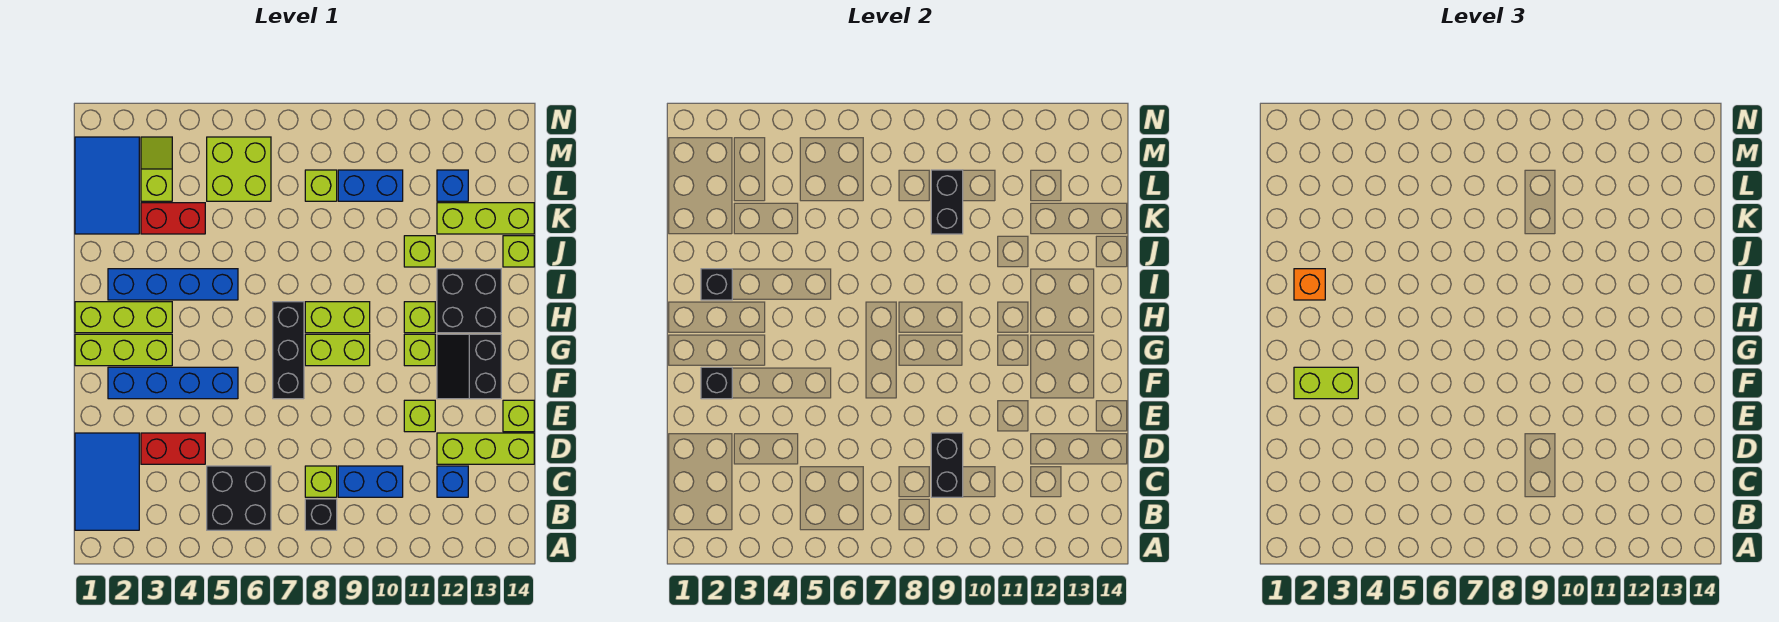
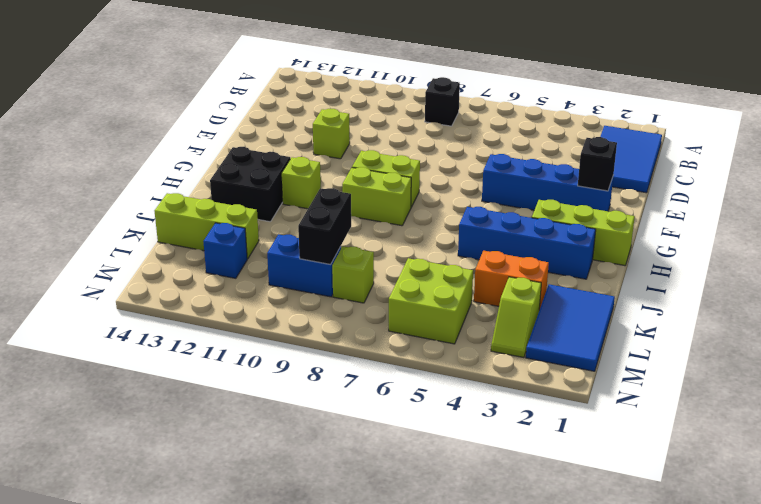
orange 1x2 brick [474,251,549,310] -> red 1x2 brick [141,203,205,234]
none -> black 2x2 brick [207,466,271,530]
none -> lime 1x1 brick [305,466,337,497]
none -> blue 1x2 brick [338,466,403,497]
none -> blue 1x1 brick [437,466,468,497]

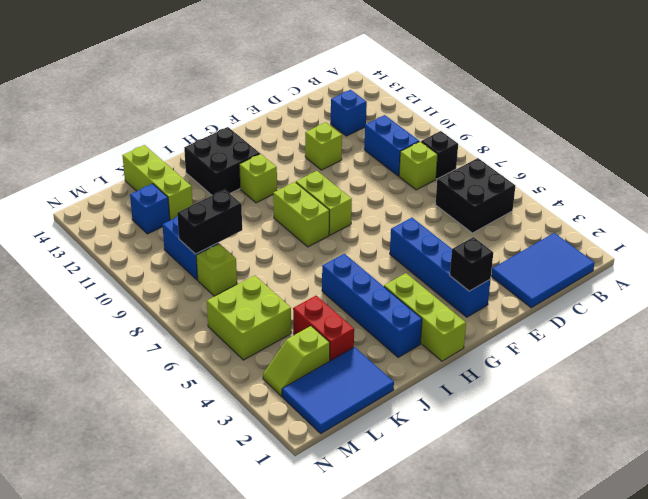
none -> red 1x2 brick [141,433,205,464]
none -> lime 1x3 brick [437,433,534,464]
none -> lime 1x1 brick [503,400,534,432]
none -> black 1x3 brick [273,302,304,399]

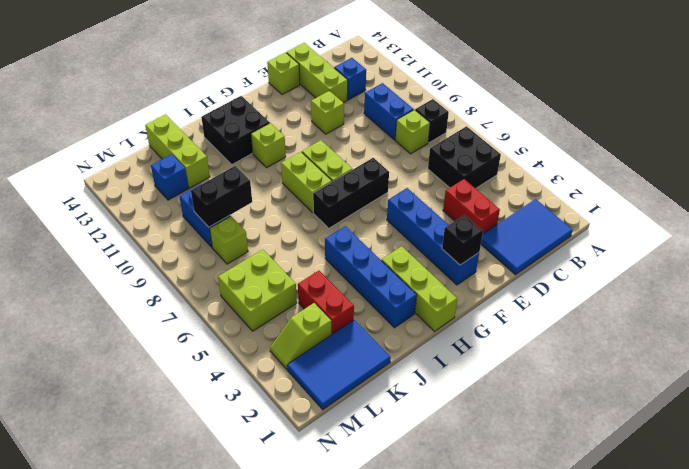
none -> black 2x2 slope [437,334,501,399]
none -> lime 1x3 brick [75,334,172,366]
none -> lime 1x1 brick [404,334,435,366]
none -> lime 1x1 brick [404,236,435,267]

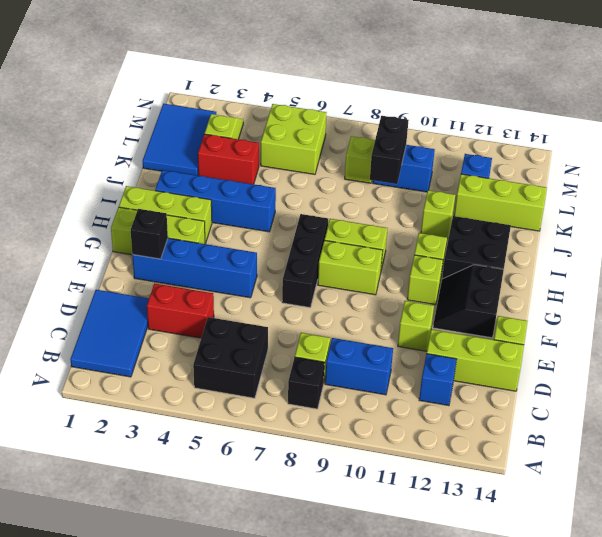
none -> lime 1x1 brick [503,236,534,267]
none -> black 1x2 brick [931,433,963,497]
none -> black 1x1 brick [701,269,732,300]
none -> lime 1x2 brick [1294,367,1358,399]

